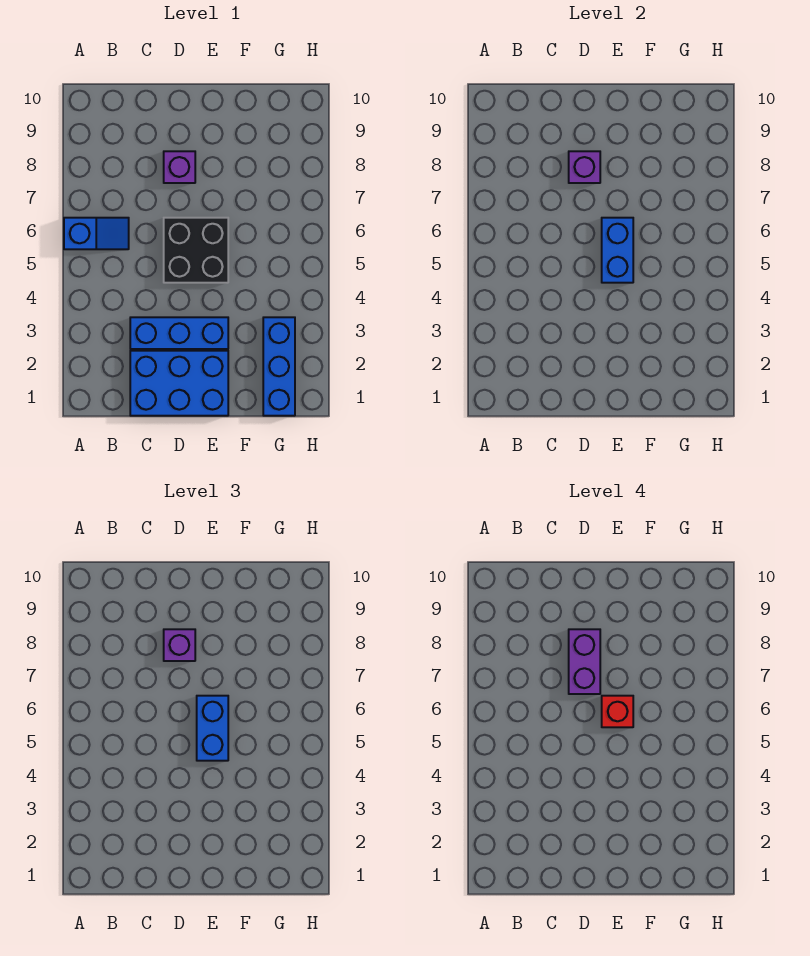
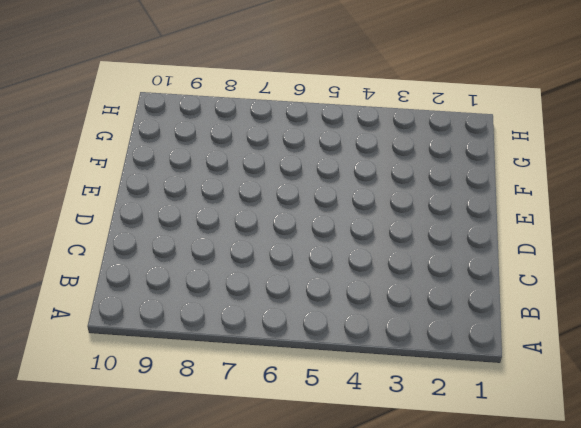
none -> blue 1x2 slope [64,218,129,249]
none -> blue 2x3 brick [130,351,228,416]
none -> blue 1x3 brick [130,317,228,349]

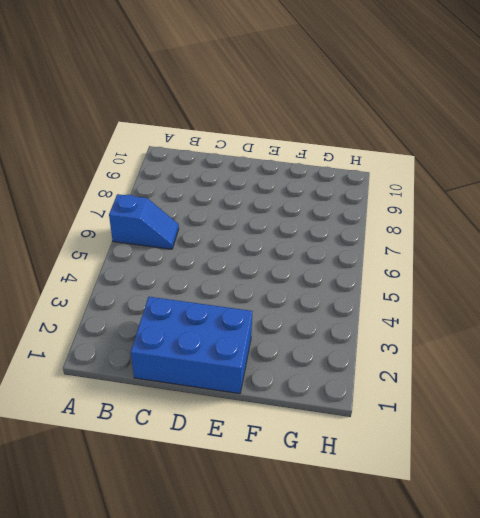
none -> blue 1x3 brick [130,317,228,349]
none -> black 2x2 brick [164,218,228,283]
none -> purple 1x1 brick [164,151,195,183]

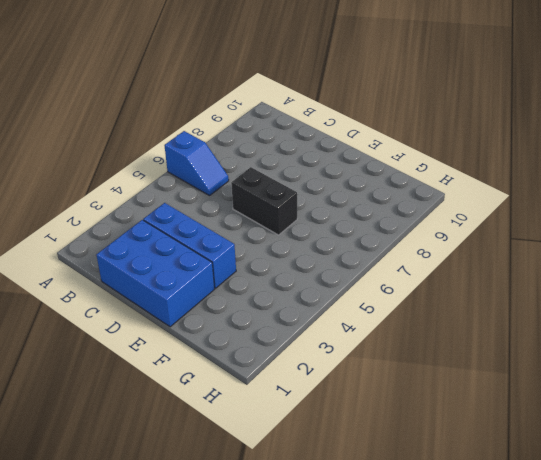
black 1x2 brick [231,167,297,235] -> black 2x2 brick [164,218,228,283]
none -> purple 1x1 brick [164,151,195,183]
none -> blue 1x3 brick [263,317,295,416]
none -> purple 1x1 brick [569,151,600,183]

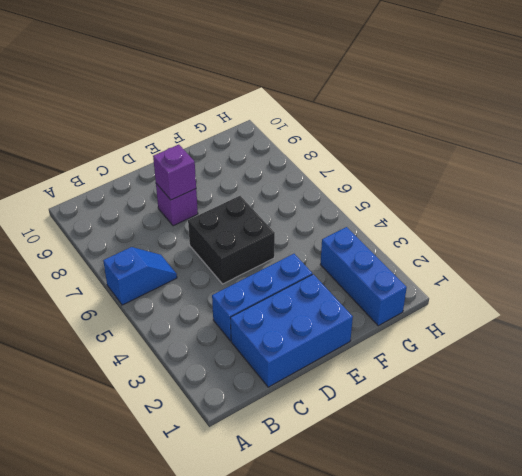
none -> blue 1x2 brick [602,218,633,283]
none -> purple 1x1 brick [164,629,195,661]
none -> blue 1x2 brick [197,696,228,761]

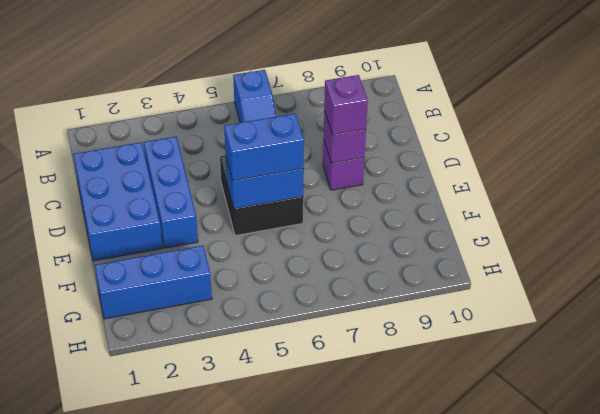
none -> purple 1x2 brick [569,629,600,694]
none -> red 1x1 brick [602,696,633,727]

